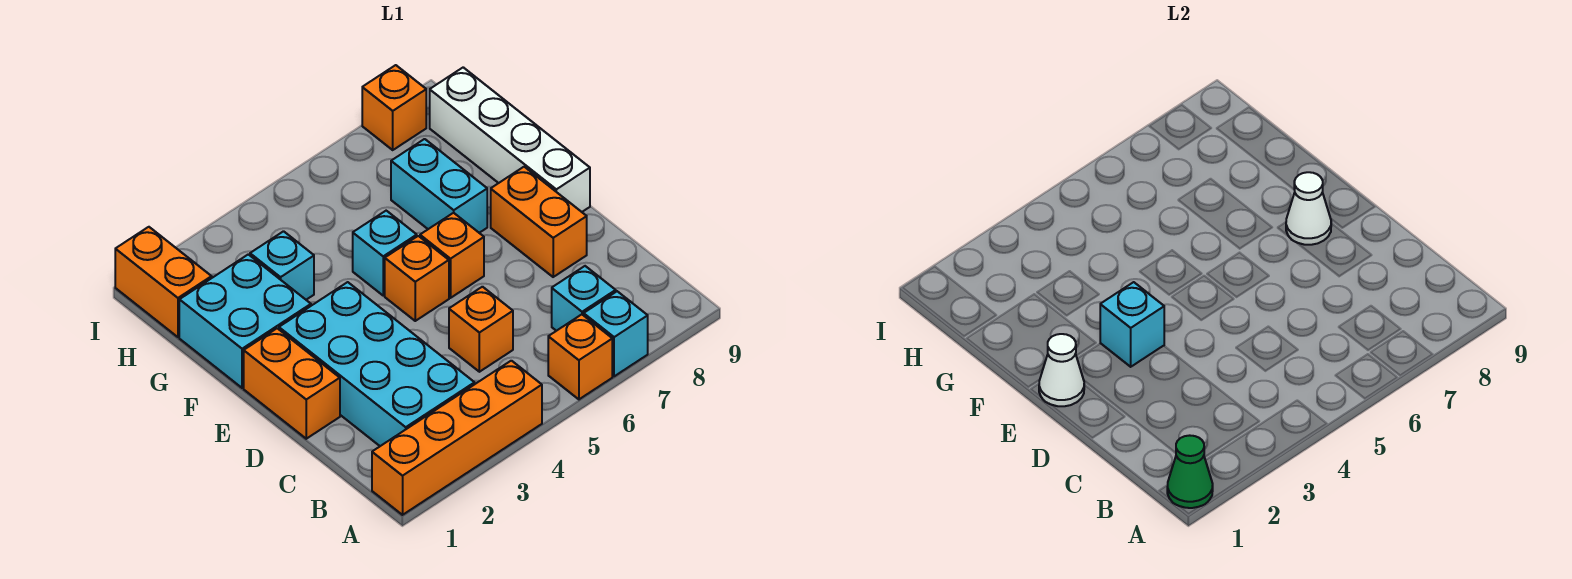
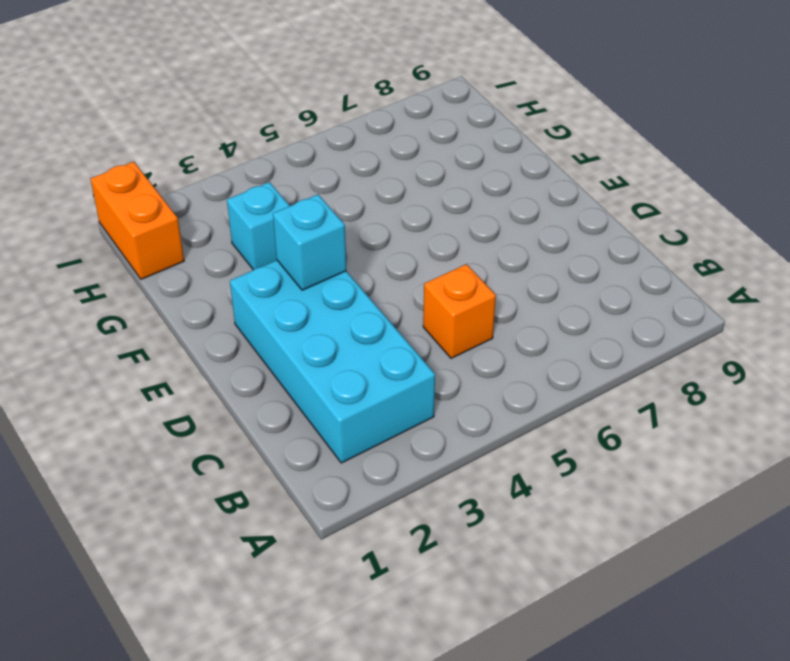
none -> orange 1x4 brick [372,361,542,515]
none -> orange 1x1 brick [548,315,612,399]
none -> cyan 1x1 brick [584,291,648,376]

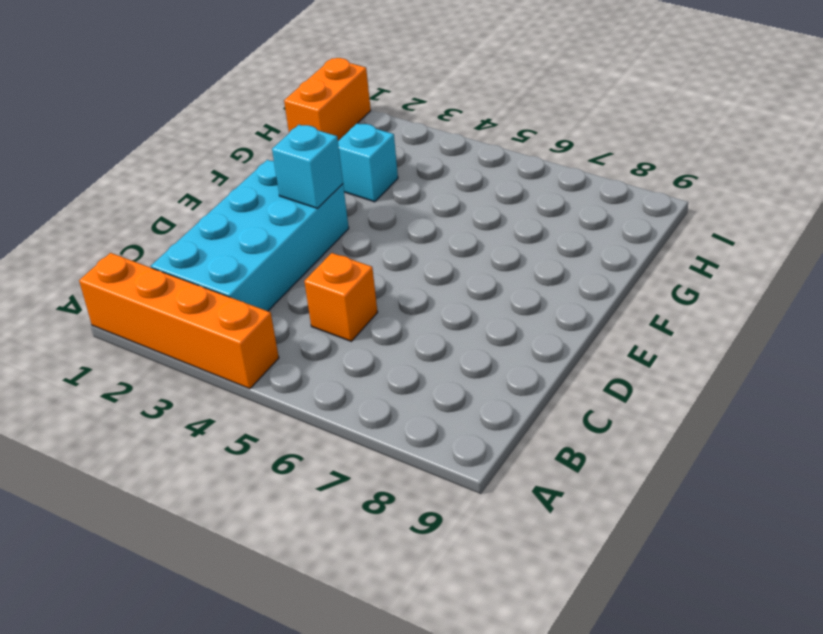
none -> orange 1x1 brick [548,315,612,399]
none -> cyan 1x1 brick [584,291,648,376]
none -> cyan 1x1 brick [552,266,616,331]

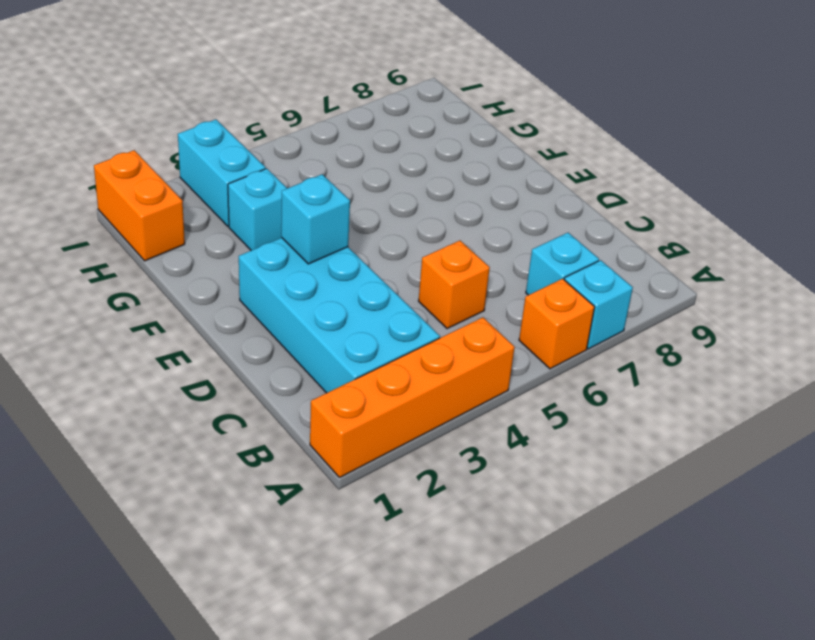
cyan 1x2 brick [178,120,266,226] -> cyan 1x2 brick moved to [391,139,487,233]
none -> orange 1x2 brick [244,328,340,439]
none -> orange 1x2 brick [491,167,587,277]
none -> orange 1x1 brick [385,236,449,321]

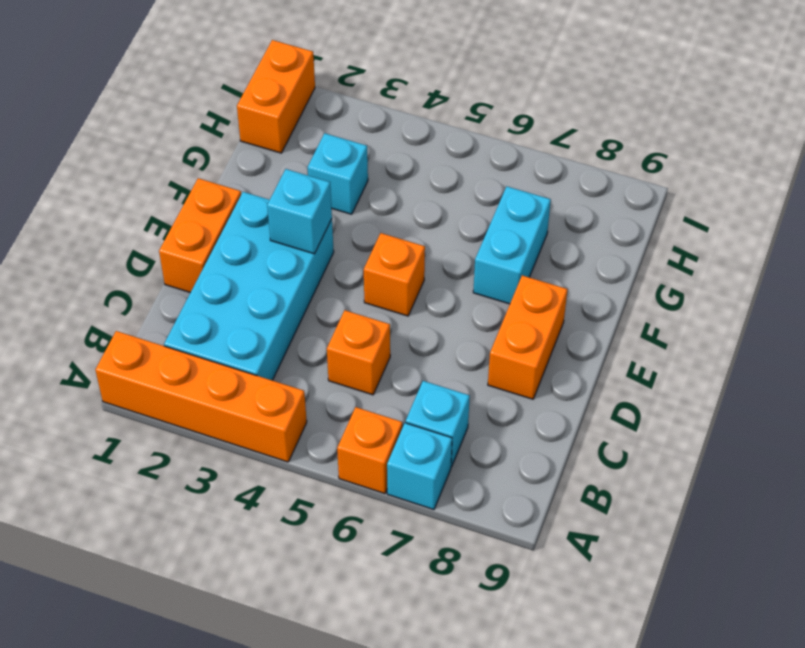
none -> orange 1x1 brick [420,213,484,298]
none -> white 1x4 brick [430,67,590,212]
none -> cyan 2x2 brick [179,254,311,388]

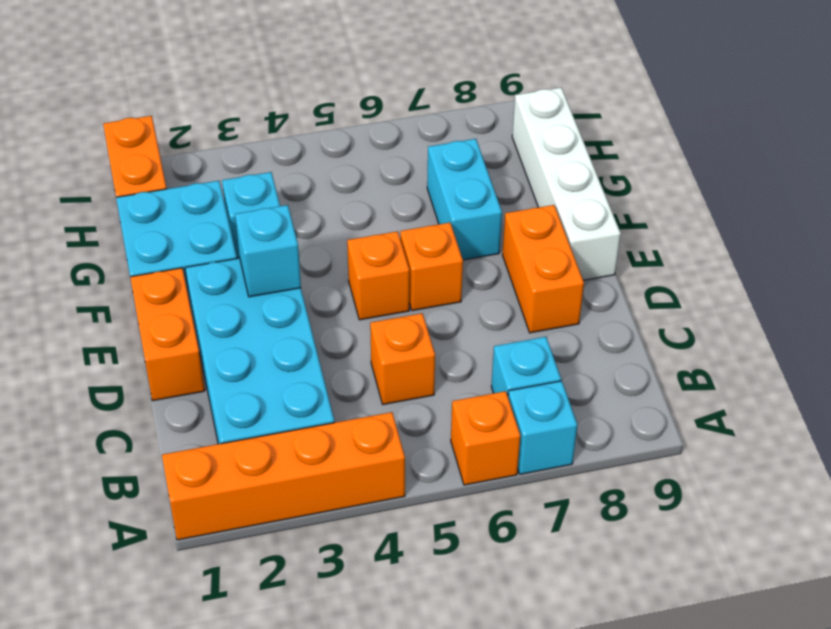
none -> cyan 1x1 brick [353,211,417,295]
none -> orange 1x1 brick [362,65,426,150]
none -> green 1x1 cone [1167,435,1213,508]

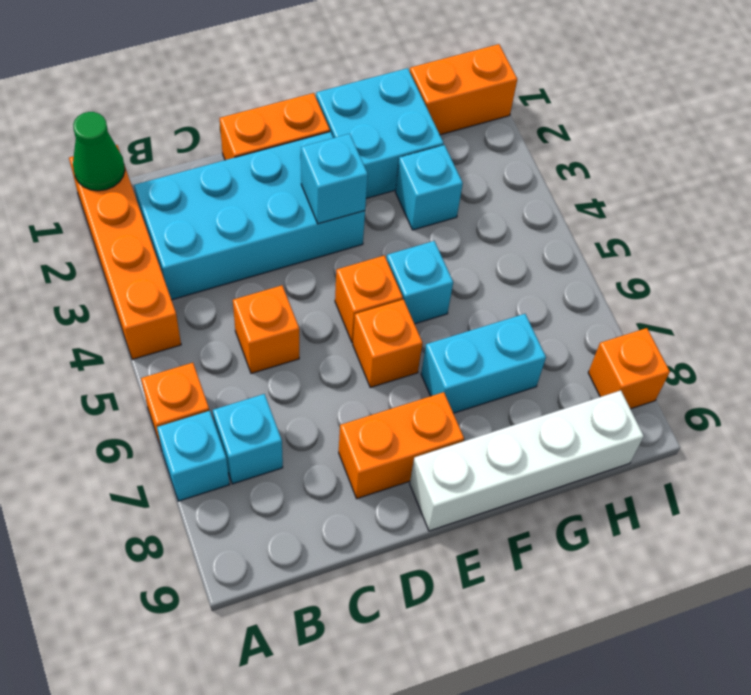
none -> white 1x1 cone [1039,334,1084,406]
none -> white 1x1 cone [1286,172,1331,245]

